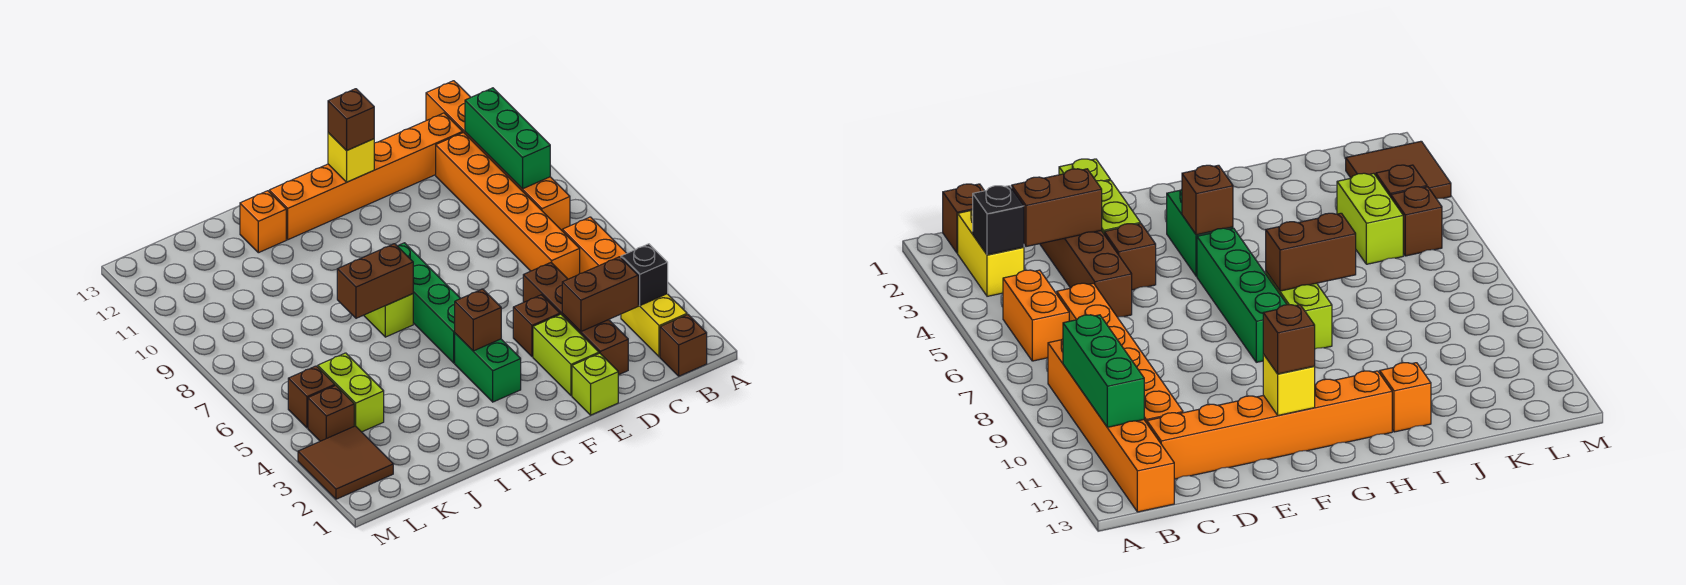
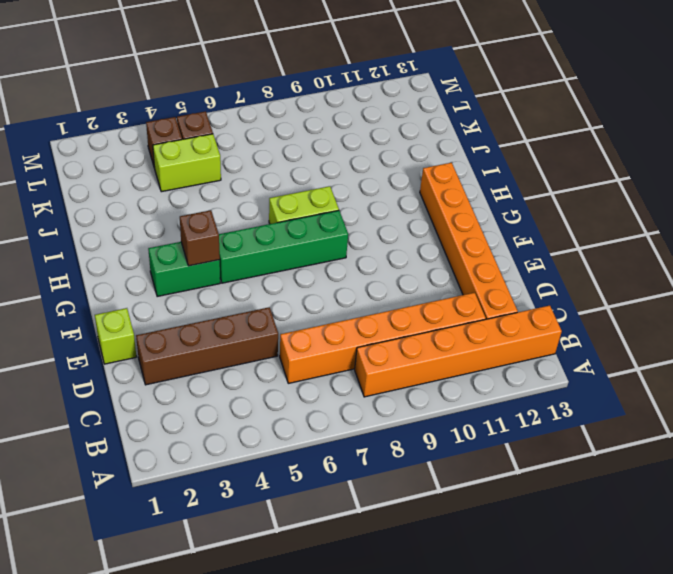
none -> brown 1x1 brick [660,315,707,376]
none -> yellow 1x2 brick [621,294,687,357]
none -> orange 1x2 brick [562,217,627,273]

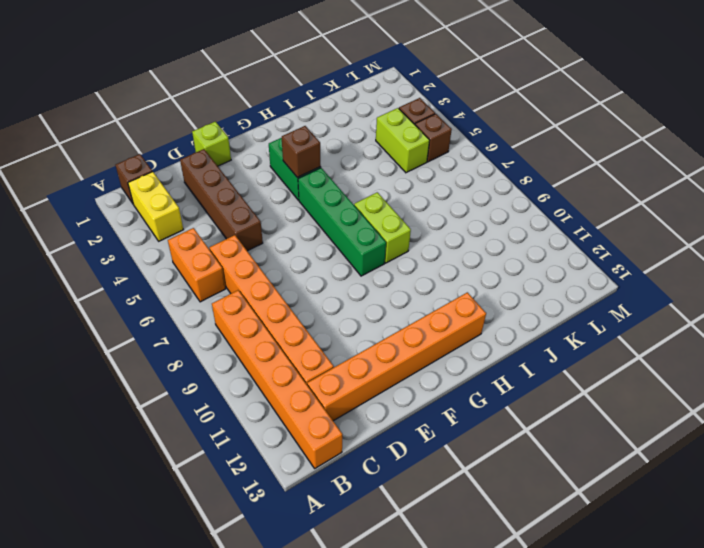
none -> lime 1x2 brick [533,314,599,396]
none -> brown 1x1 brick [513,295,560,357]
none -> orange 1x1 brick [240,191,286,253]

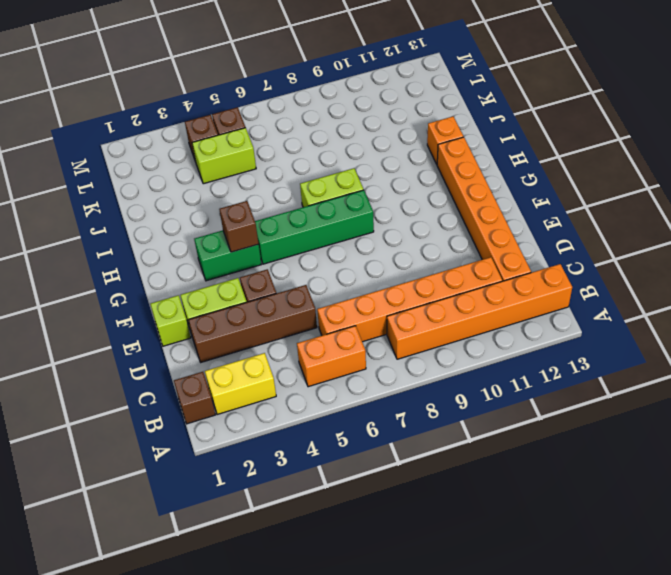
none -> brown 2x2 tile [298,426,393,499]
none -> black 1x1 brick [621,244,668,306]
none -> green 1x3 brick [465,88,550,189]

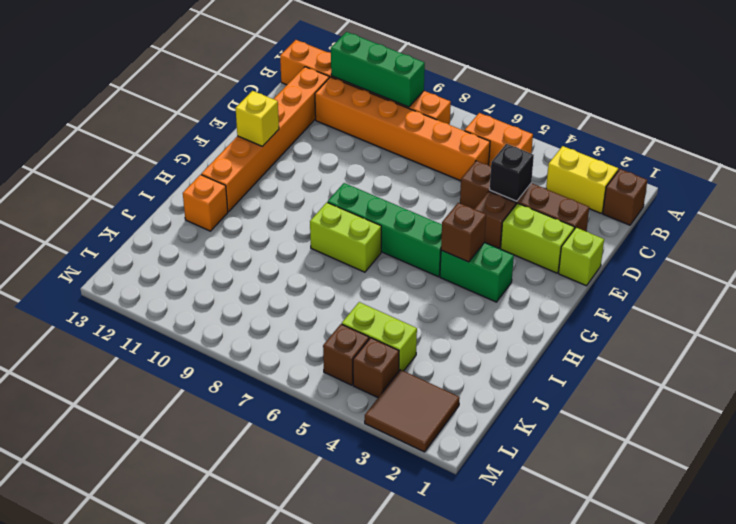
black 1x1 brick [490,144,534,201] -> black 1x1 brick moved to [621,244,668,306]
none -> brown 1x2 brick [562,257,638,332]
none -> brown 1x2 brick [337,244,413,318]
none -> brown 1x1 brick [328,89,374,151]

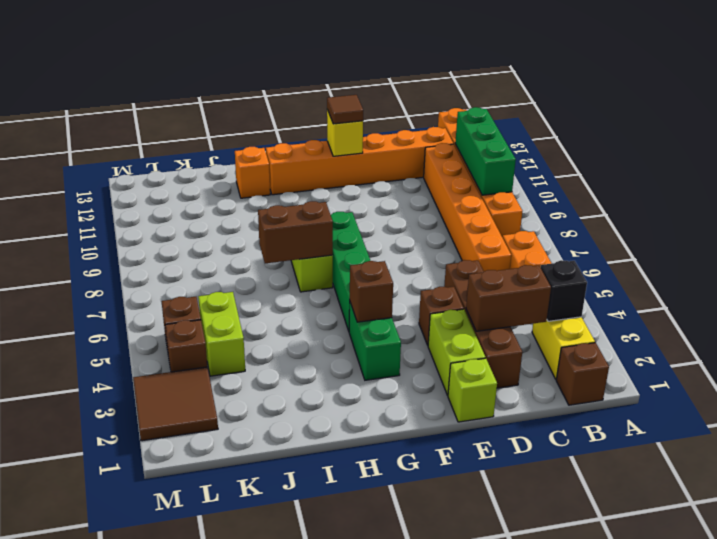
brown 1x1 tile [327,95,363,124] -> brown 1x1 brick [328,89,374,151]

